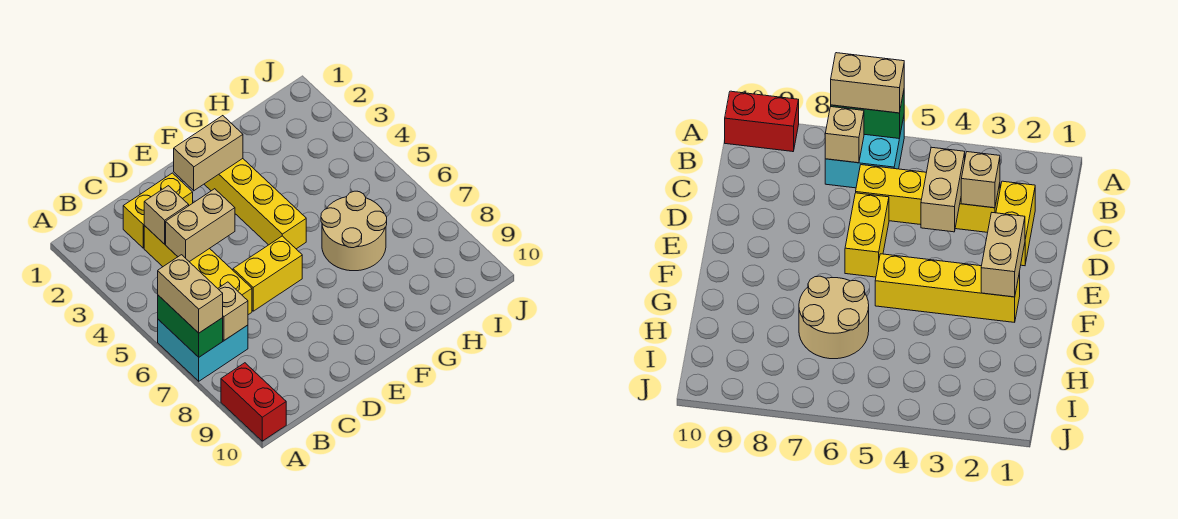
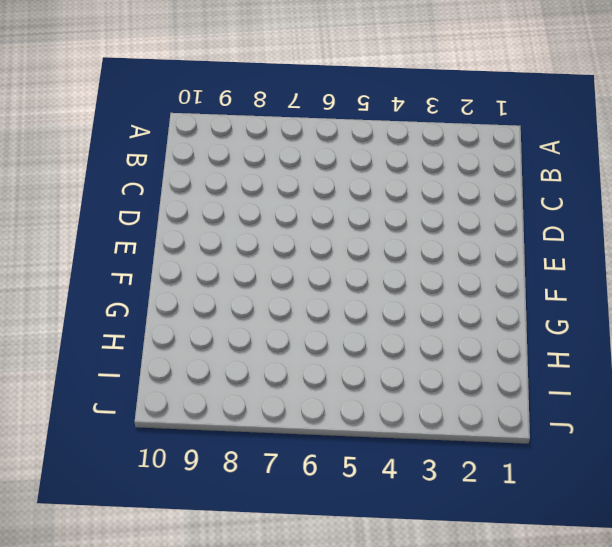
none -> cyan 2x2 brick [158,320,248,381]
none -> red 1x2 brick [221,363,286,441]
none -> yellow 1x2 brick [123,173,193,248]

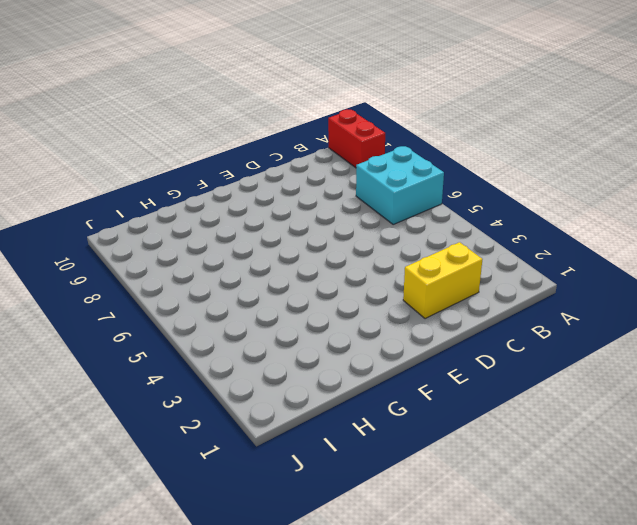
none -> yellow 1x4 brick [144,226,252,315]
none -> yellow 1x2 brick [233,236,302,311]
none -> yellow 1x4 brick [204,159,306,249]

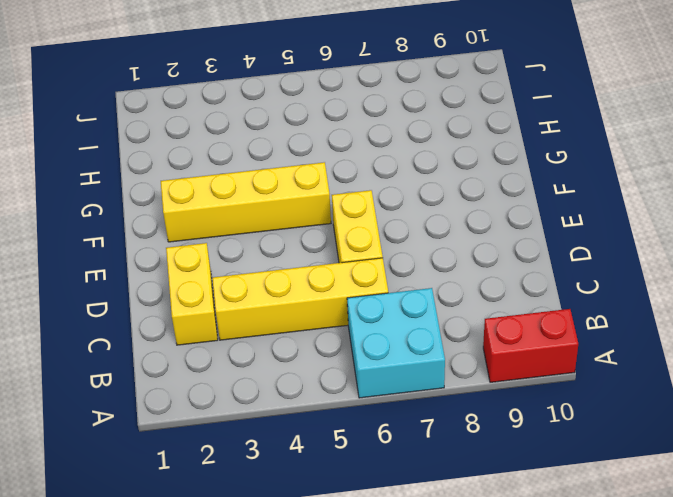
none -> tan 2x2 round brick [321,191,387,271]
none -> green 1x2 brick [158,295,223,357]
none -> tan 1x1 brick [218,282,248,340]

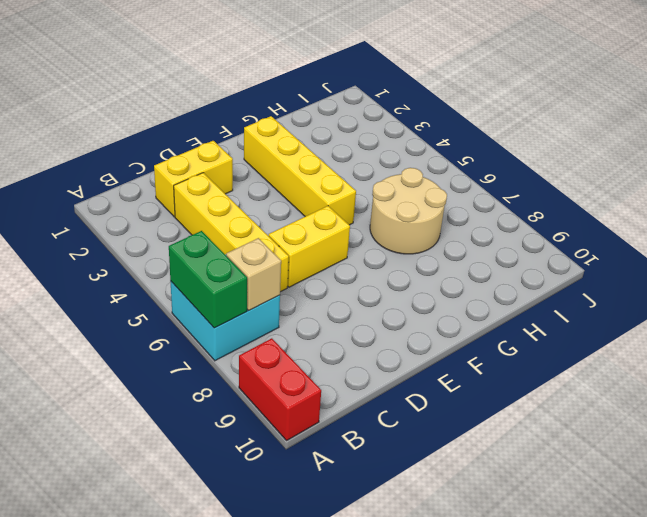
none -> tan 1x1 brick [144,186,189,244]
none -> tan 1x2 brick [166,189,235,262]
none -> tan 1x2 brick [174,116,243,191]

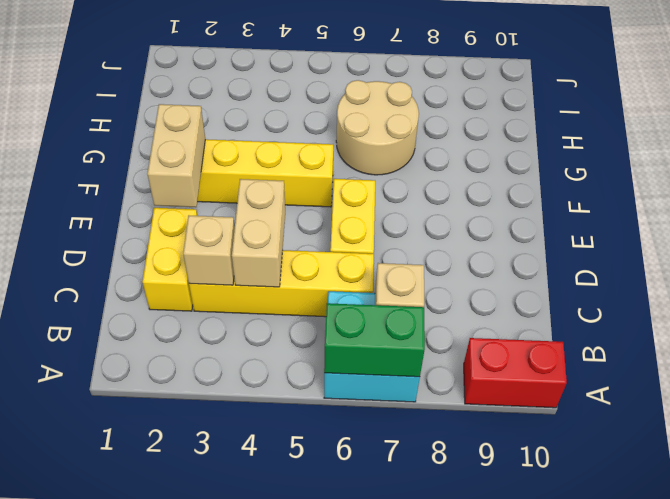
none -> tan 1x2 brick [158,255,223,333]

